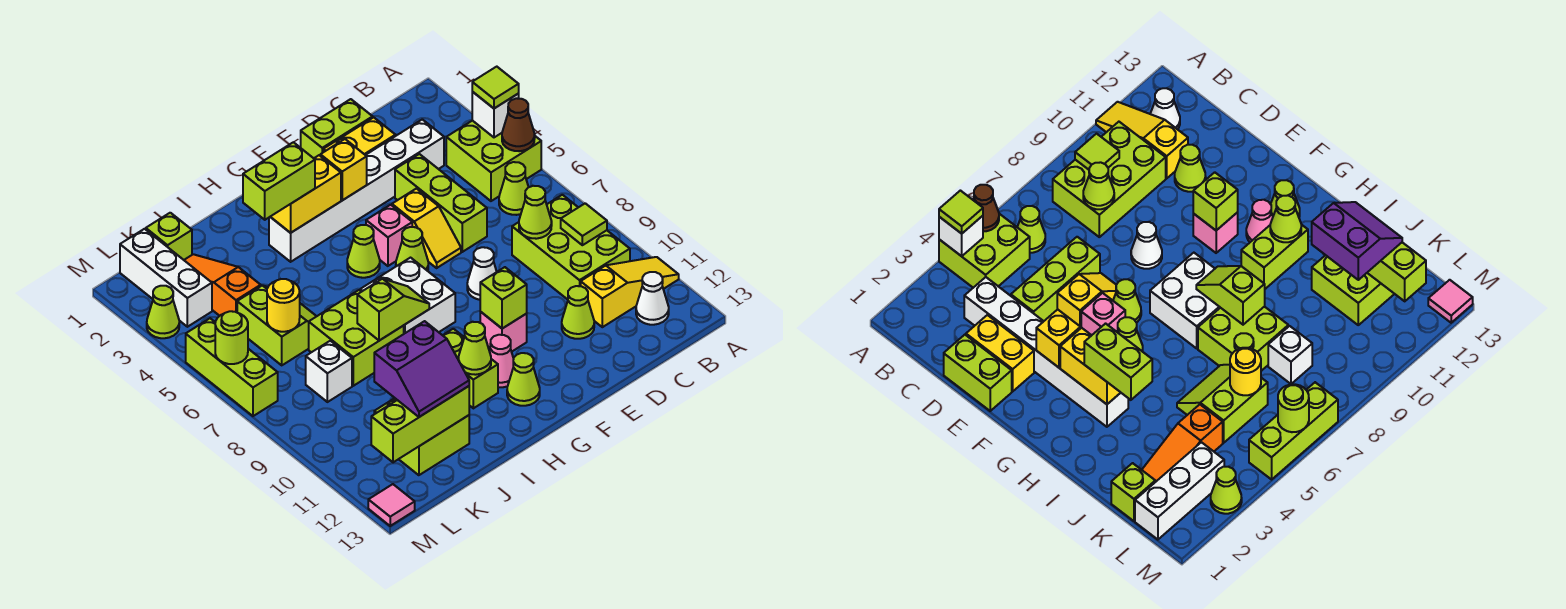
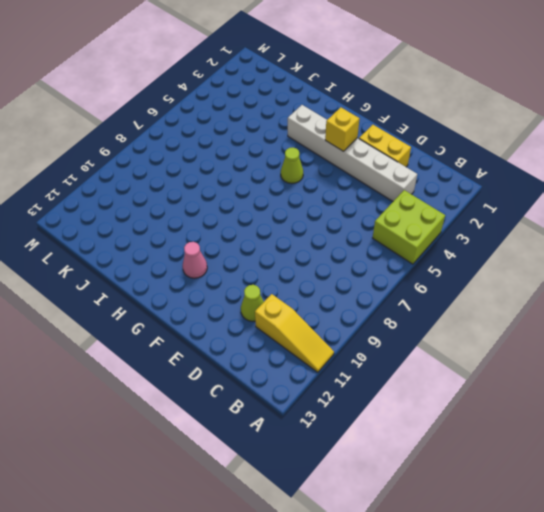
none -> lime 1x1 cone [499,162,528,215]
none -> lime 2x3 brick [512,195,630,300]
none -> white 1x1 cone [636,272,669,325]
none -> lime 1x2 brick [301,99,373,158]

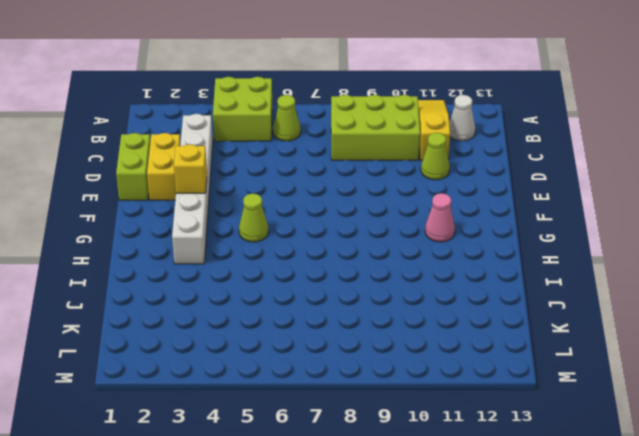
none -> lime 1x3 brick [395,154,487,252]
none -> yellow 1x2 slope [392,189,461,268]
none -> white 1x1 cone [467,247,497,300]
none -> pink 1x1 brick [366,205,412,266]

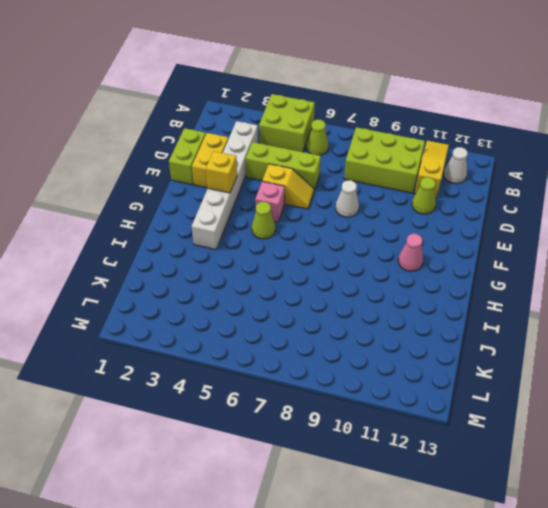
none -> lime 1x1 cone [396,227,428,271]
none -> pink 1x1 brick [480,312,527,352]
none -> white 2x2 brick [360,258,455,334]
none -> lime 1x1 cone [507,353,540,406]

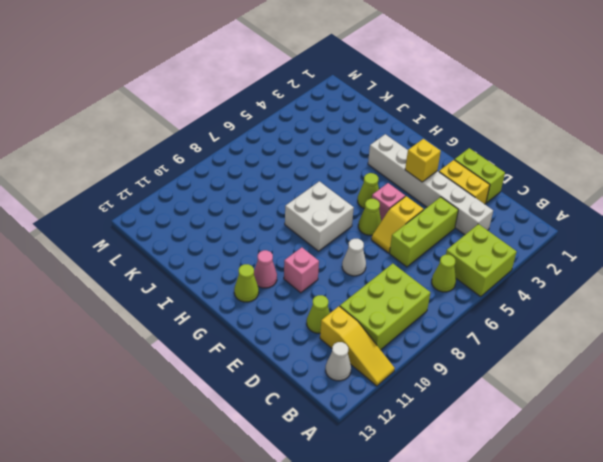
none -> lime 1x2 brick [443,329,498,408]
none -> lime 2x2 brick [309,290,404,386]
none -> lime 2x2 slope [237,285,317,365]
none -> lime 2x2 brick [374,398,469,475]

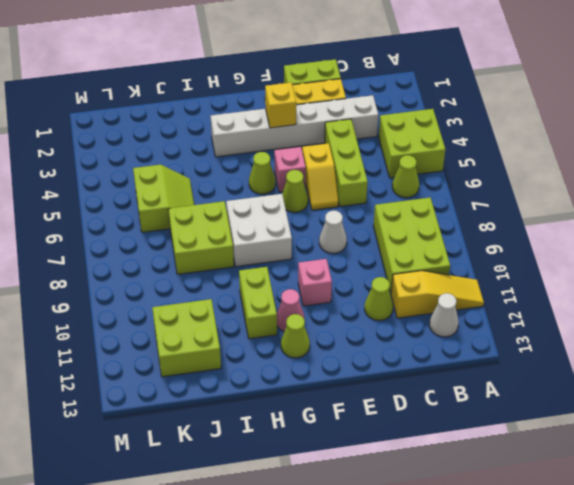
none -> lime 1x1 brick [146,213,192,260]
none -> orange 1x3 slope [184,254,261,316]
none -> white 1x1 brick [306,341,352,402]
none -> white 1x3 brick [120,229,212,327]

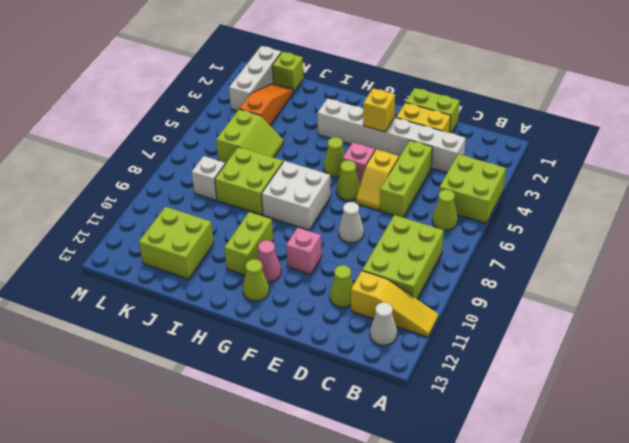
none -> lime 1x1 cone [147,286,179,338]
none -> lime 1x3 brick [186,318,278,416]
none -> pink 1x1 tile [368,484,415,526]
none -> white 1x1 brick [472,92,519,137]

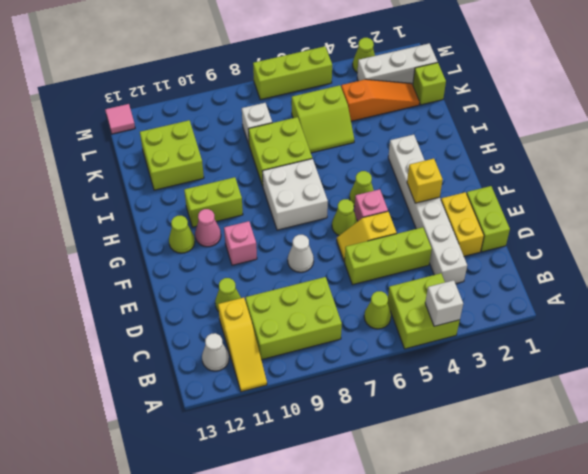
none -> brown 1x1 cone [502,98,535,151]
none -> lime 1x1 tile [561,203,607,245]
none -> lime 1x1 cone [519,186,552,239]
none -> lime 1x1 brick [480,267,527,329]

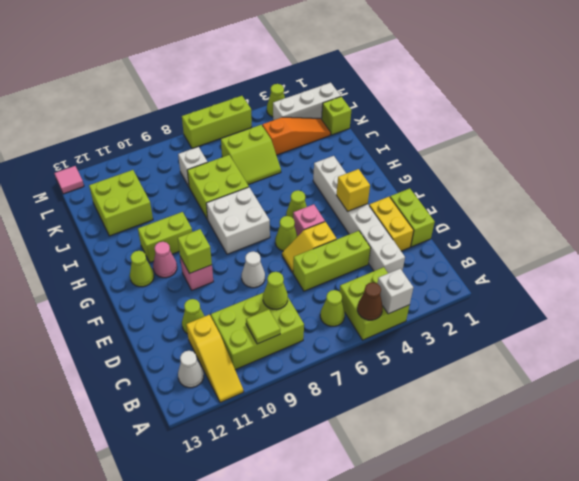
none -> yellow 1x2 brick [270,155,341,233]
none -> lime 1x2 slope [357,279,429,341]
none -> lime 1x1 cone [458,322,491,375]
none -> lime 1x3 brick [371,386,469,462]

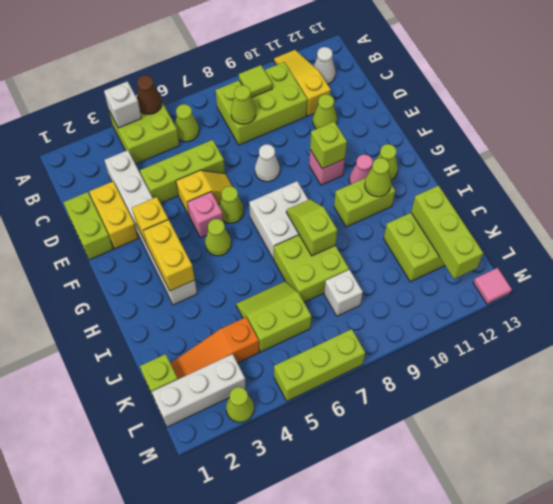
none -> yellow 1x1 round brick [267,279,300,332]
none -> lime 1x1 round brick [215,311,248,364]
none -> lime 1x1 tile [472,67,519,108]
none -> lime 1x2 brick [243,142,315,220]

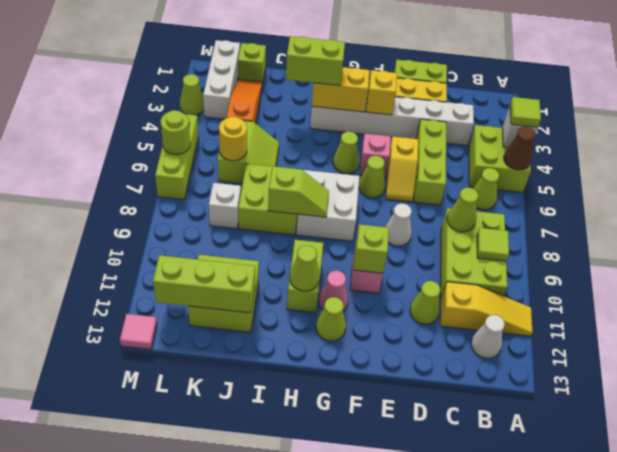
none -> purple 2x2 slope [374,321,469,417]

